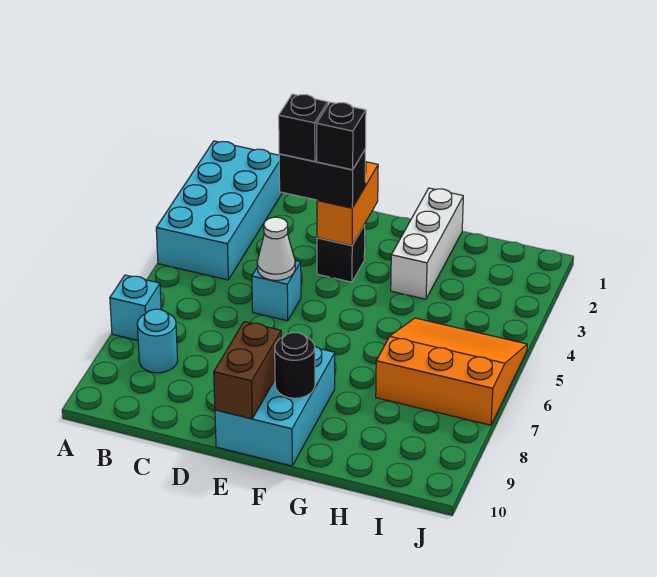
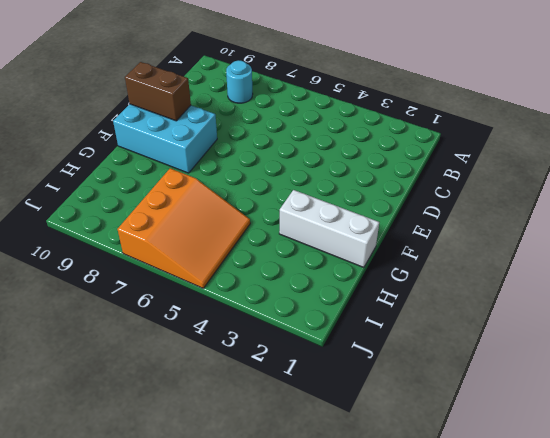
none -> cyan 2x4 brick [156,141,282,280]
none -> cyan 1x1 brick [110,275,161,340]
none -> cyan 1x1 brick [252,261,301,321]

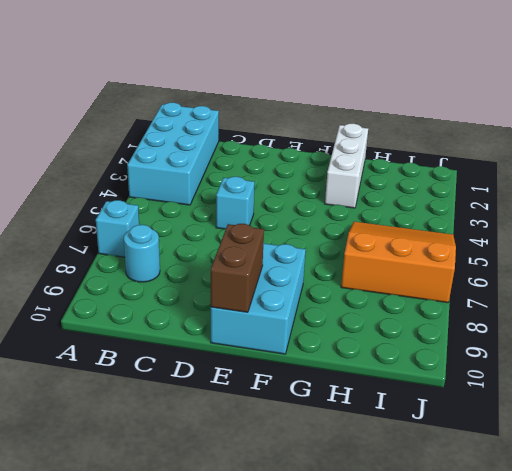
none -> black 1x1 brick [317,225,365,282]
none -> white 1x1 cone [257,217,295,280]
none -> orange 1x2 brick [317,162,378,245]

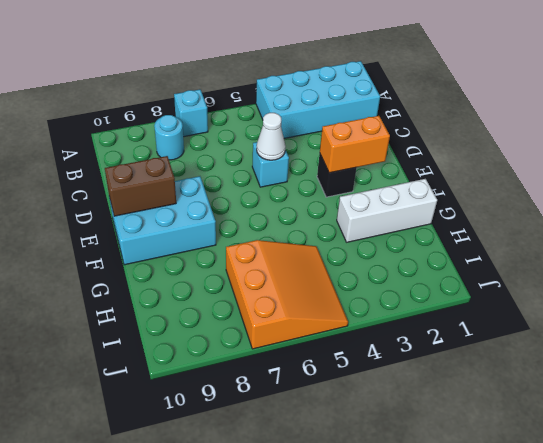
none -> black 1x1 round brick [275,333,315,398]
none -> black 1x2 brick [279,149,366,208]
none -> black 1x1 brick [279,94,328,162]

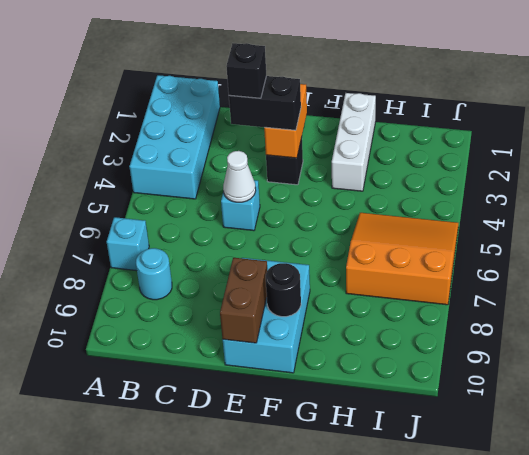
none -> black 1x1 brick [317,102,366,170]

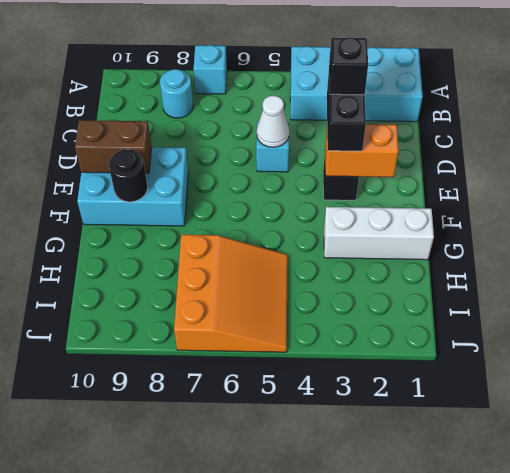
none -> black 1x1 brick [317,102,366,170]

